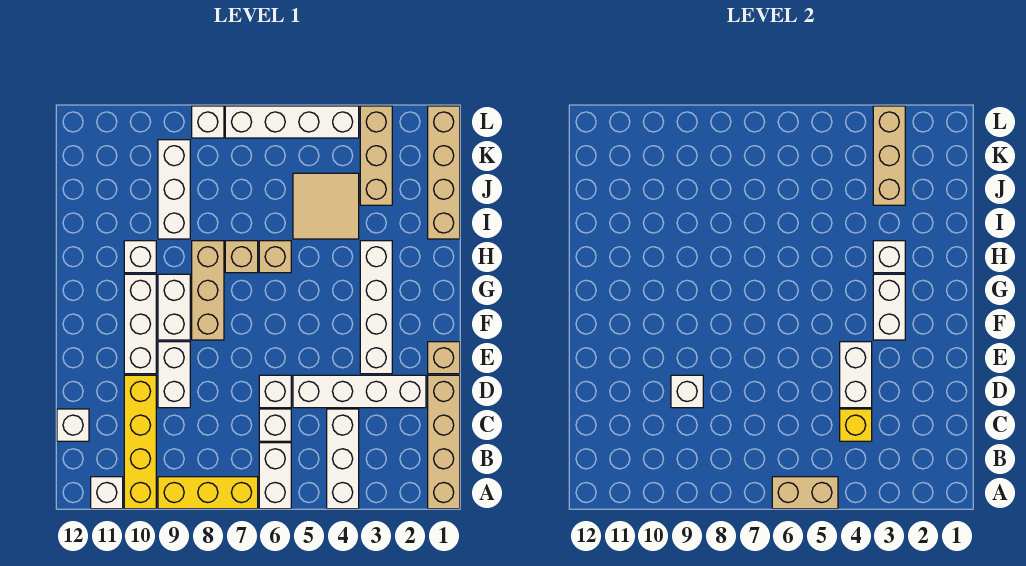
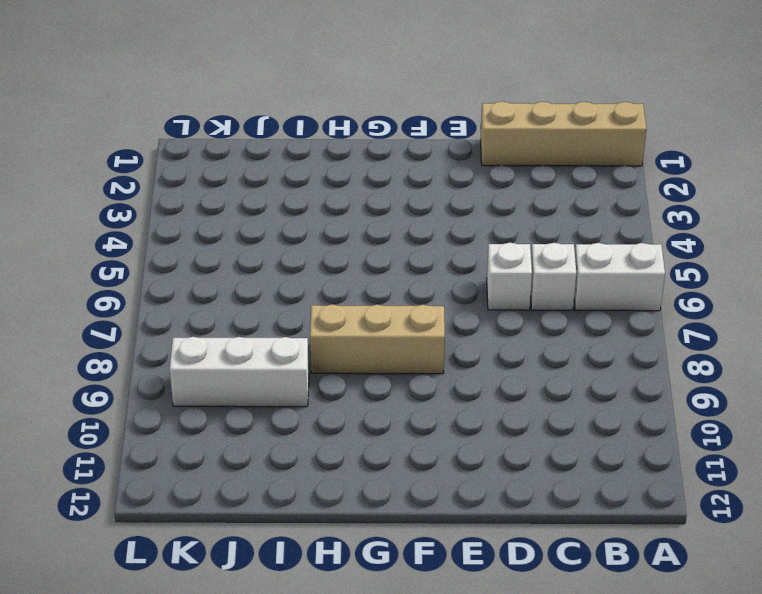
none -> white 1x3 brick [327,409,359,509]
none -> yellow 1x3 brick [158,477,258,509]
none -> yellow 1x4 brick [124,375,156,509]
none -> white 1x1 brick [91,477,123,509]

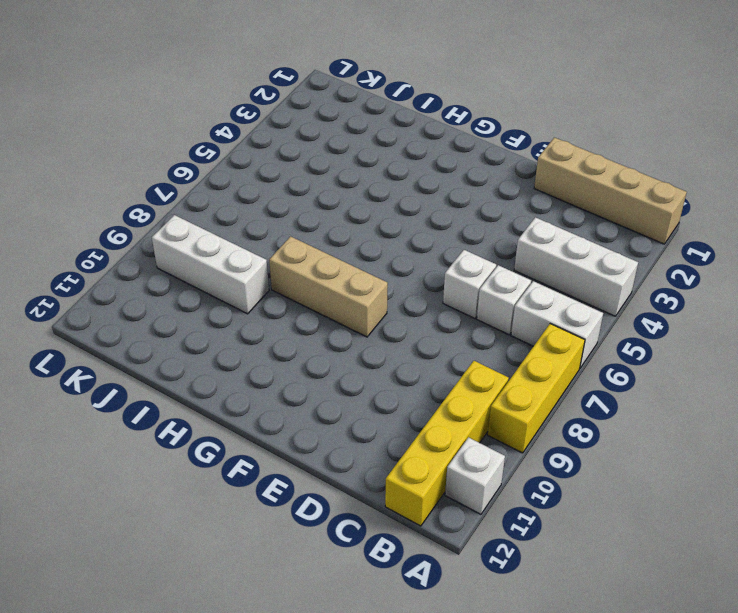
yellow 1x4 brick [385,361,509,526] -> yellow 1x4 brick turned to [124,375,156,509]
none -> white 1x1 brick [57,409,89,441]
none -> white 1x4 brick [293,375,426,408]
none -> white 1x2 brick [158,342,190,408]
none -> tan 1x1 brick [428,342,460,374]

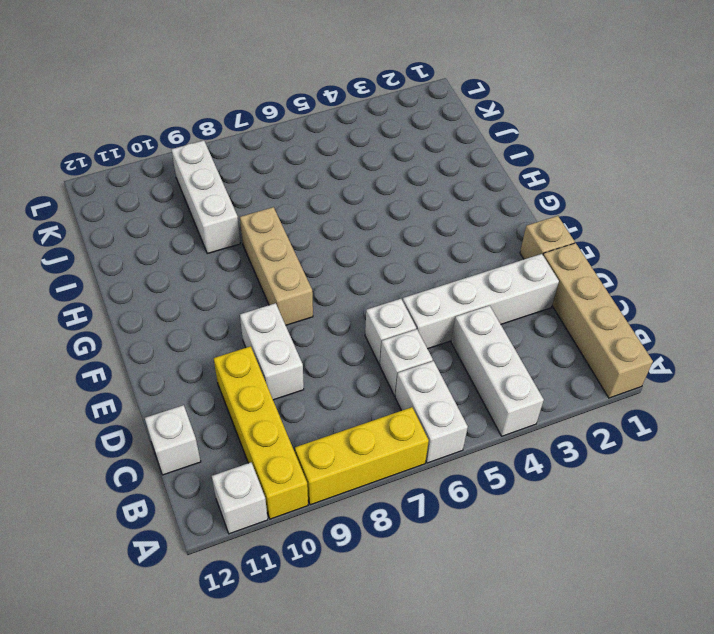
none -> white 1x4 brick [360,241,392,374]
none -> white 1x3 brick [124,274,156,374]
none -> white 1x2 brick [158,274,190,340]
none -> tan 1x1 brick [259,241,291,273]

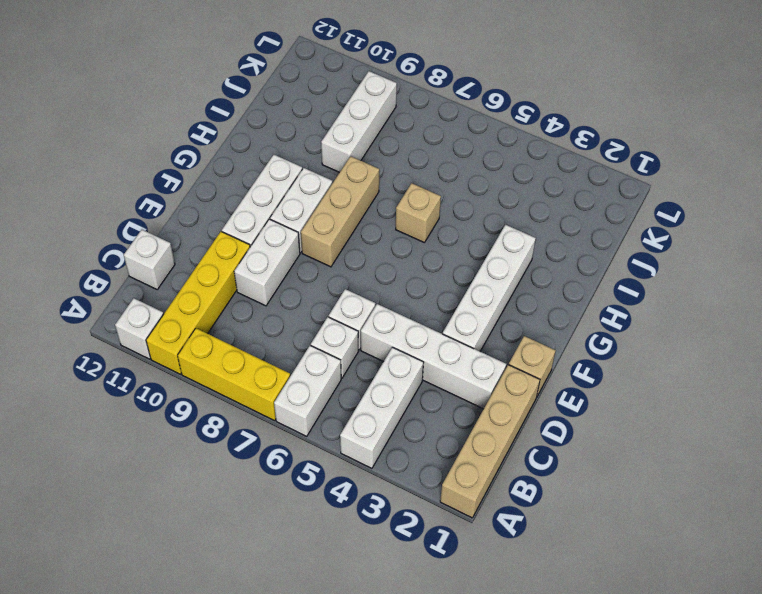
none -> tan 1x1 brick [225,241,258,273]
none -> white 1x1 brick [124,241,156,273]
none -> tan 1x4 brick [428,106,460,239]
none -> tan 2x2 tile [293,173,359,239]

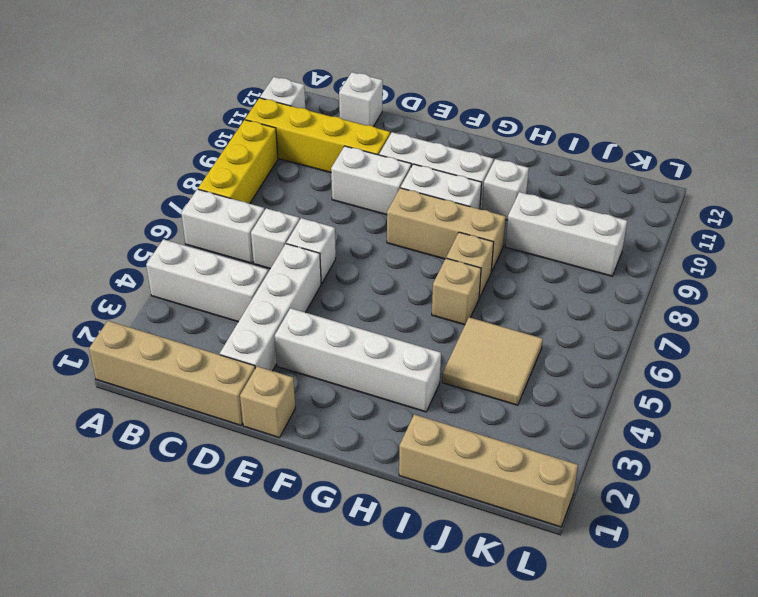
none -> tan 1x3 brick [360,106,392,205]
none -> white 1x4 brick [225,106,359,138]
none -> white 1x1 brick [192,106,224,138]
none -> tan 1x2 brick [772,477,838,509]

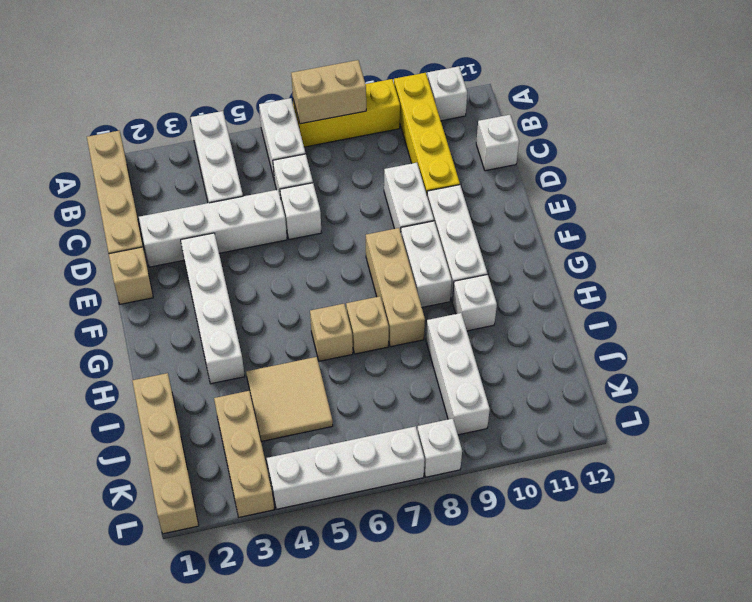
tan 1x2 brick [291,60,366,124] -> tan 1x2 brick moved to [772,477,838,509]
none -> yellow 1x1 brick [840,409,872,441]
none -> white 1x2 brick [840,342,872,408]
none -> white 1x1 brick [671,375,703,408]
none -> white 1x2 brick [873,274,905,340]

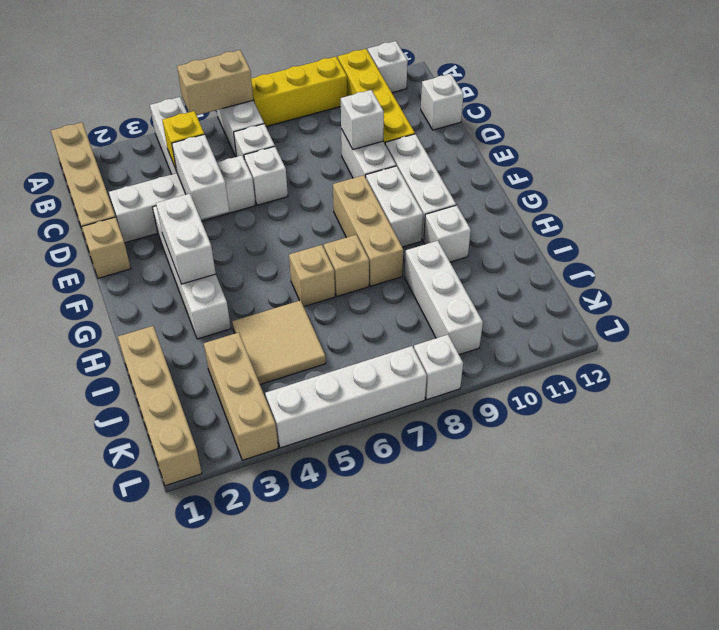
none -> white 1x1 brick [873,241,905,273]
none -> tan 1x3 brick [873,106,905,205]

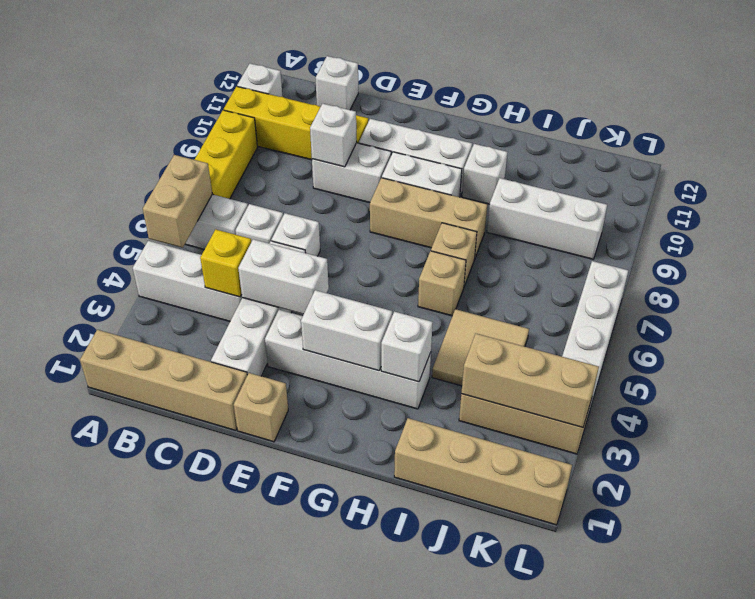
none -> white 1x1 brick [192,106,224,138]

